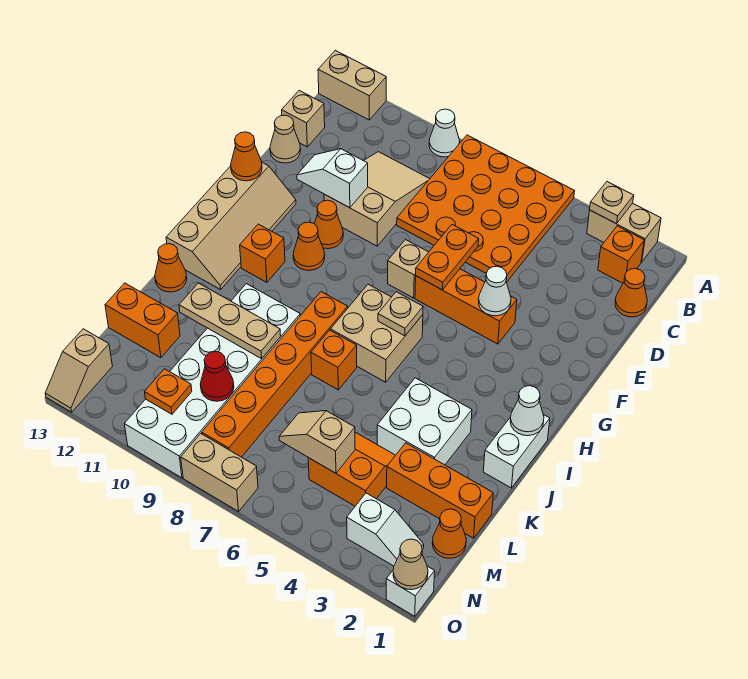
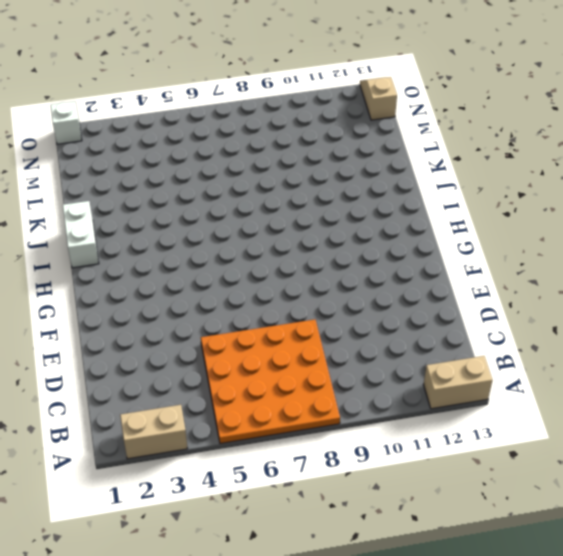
none -> white 1x1 cone [429,109,460,157]
none -> orange 1x1 brick [598,226,644,283]
none -> orange 1x1 cone [615,269,647,317]
none -> tan 2x3 slope [324,152,429,246]

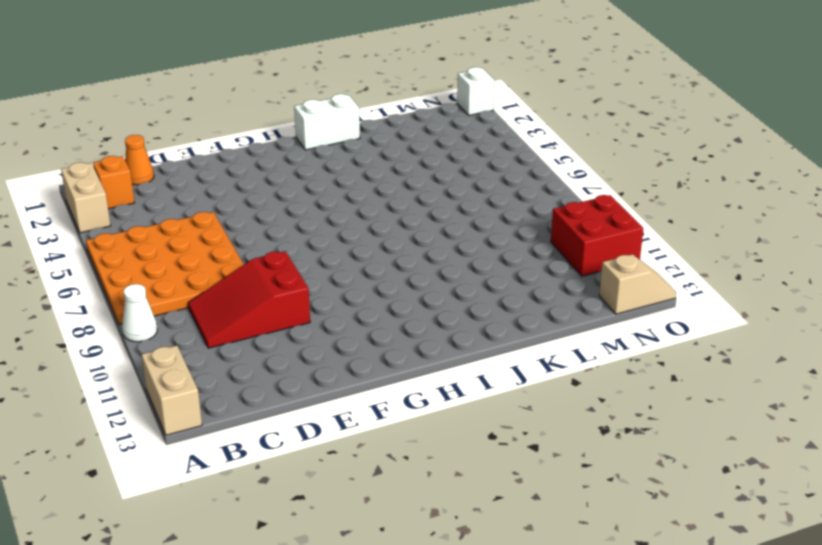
red 2x3 slope [188,251,310,348] -> tan 2x3 slope [324,152,429,246]
red 2x2 brick [551,195,643,276] -> white 2x6 brick [124,284,300,478]
none -> tan 1x1 brick [282,91,325,147]
none -> tan 1x1 cone [270,115,301,163]
none -> orange 1x3 brick [415,269,517,344]
none -> tan 1x1 brick [388,240,428,298]

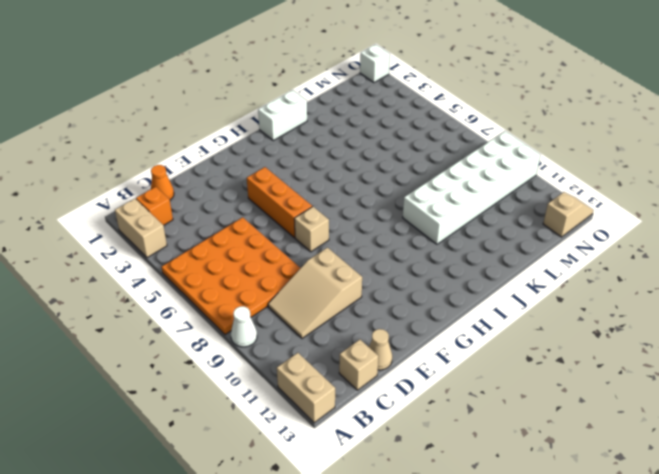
none -> orange 1x1 cone [314,200,343,249]
none -> tan 2x4 slope [166,163,296,290]
none -> orange 1x1 cone [293,222,325,270]
none -> tan 2x2 brick [331,284,423,382]

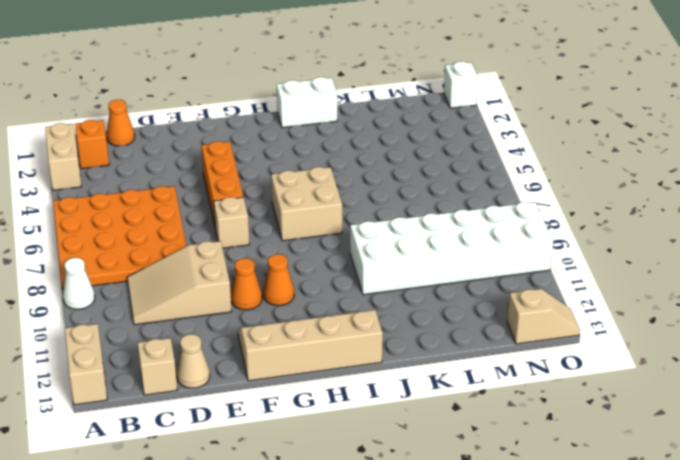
none -> orange 1x1 brick [240,224,285,282]
none -> orange 1x6 brick [202,292,348,457]
none -> white 2x2 brick [377,378,472,465]
none -> orange 1x1 brick [311,330,357,390]

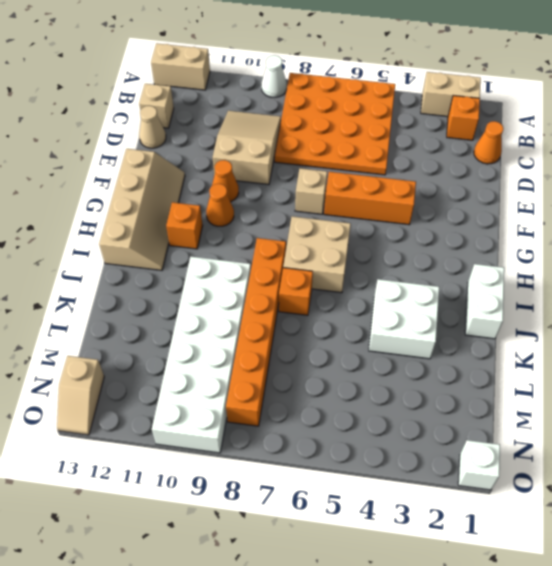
none -> orange 1x1 cone [155,244,187,292]
none -> orange 1x3 brick [387,443,493,538]
none -> orange 2x2 slope [308,432,395,506]
none -> orange 1x2 brick [105,283,180,358]

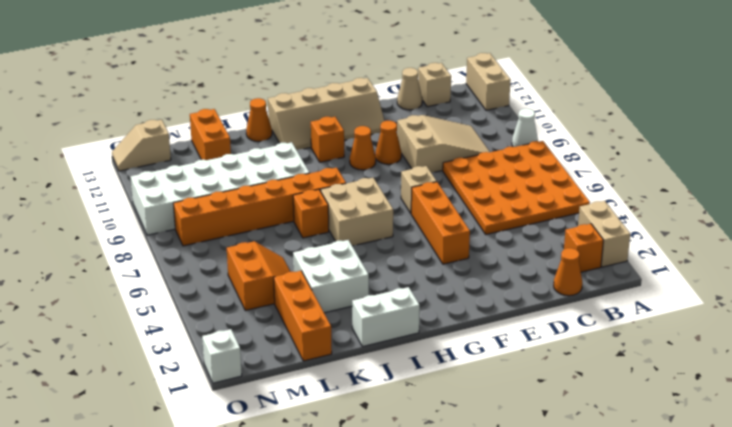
none -> orange 1x1 cone [432,509,466,558]
none -> white 1x2 slope [347,493,424,566]
none -> tan 1x2 brick [181,434,258,512]
none -> tan 1x1 plate [590,182,634,224]

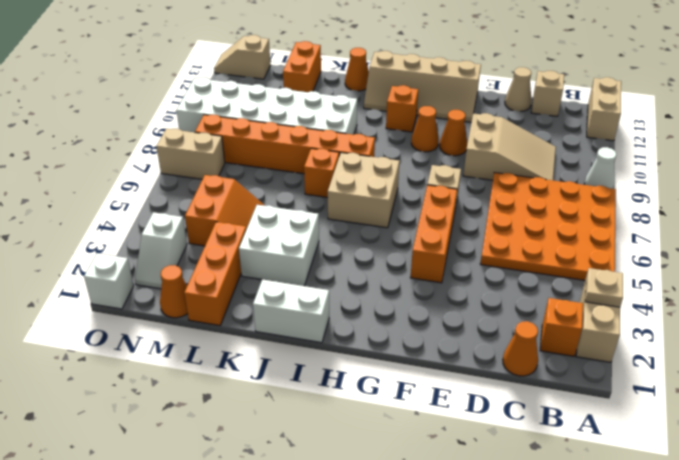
tan 1x2 brick [156,129,225,179] -> tan 1x2 brick turned to [181,434,258,512]
none -> orange 1x2 plate [416,225,479,290]
none -> white 1x2 slope [297,149,368,208]
none -> white 1x1 cone [479,266,511,316]
none -> orange 1x1 cone [231,132,262,181]

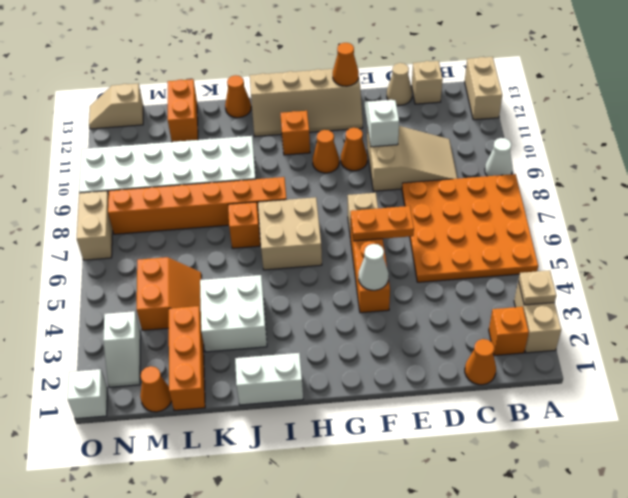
none -> tan 1x1 plate [378,292,423,336]
none -> white 1x1 cone [510,386,544,436]
none -> tan 1x3 plate [179,283,281,359]
none -> tan 1x2 slope [279,411,355,473]

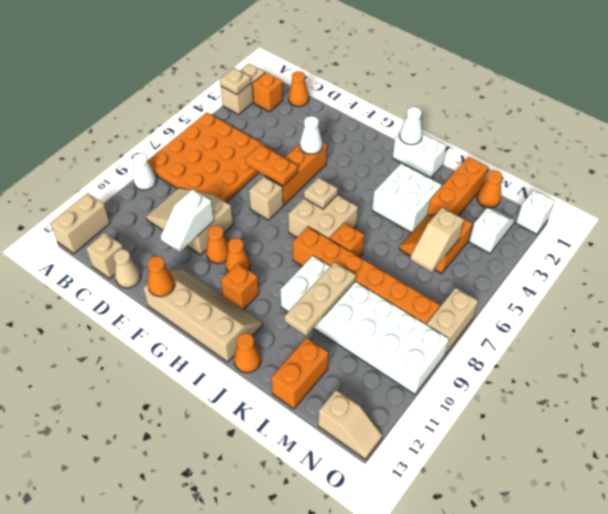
none -> red 1x1 cone [200,352,234,401]
none -> orange 1x1 plate [145,369,192,414]
none -> tan 1x1 cone [393,539,428,590]

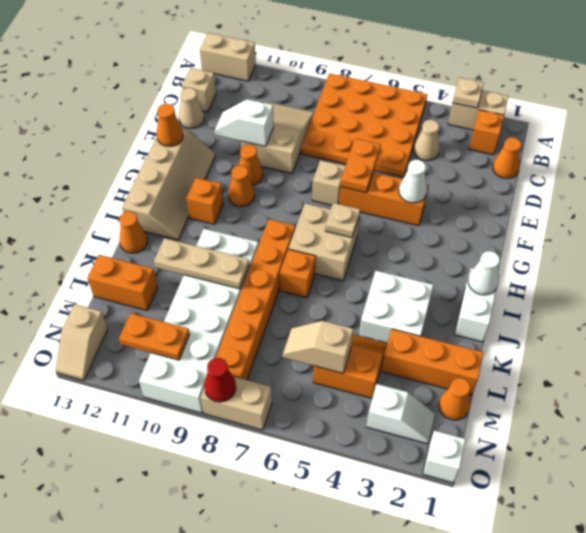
tan 1x1 cone [414,120,440,161] -> tan 1x1 cone moved to [393,539,428,590]
orange 1x2 plate [119,313,190,360] -> orange 1x1 plate [145,369,192,414]
red 1x1 cone [204,358,236,402] -> red 1x1 cone moved to [200,352,234,401]
none -> white 1x1 cone [429,109,460,157]

